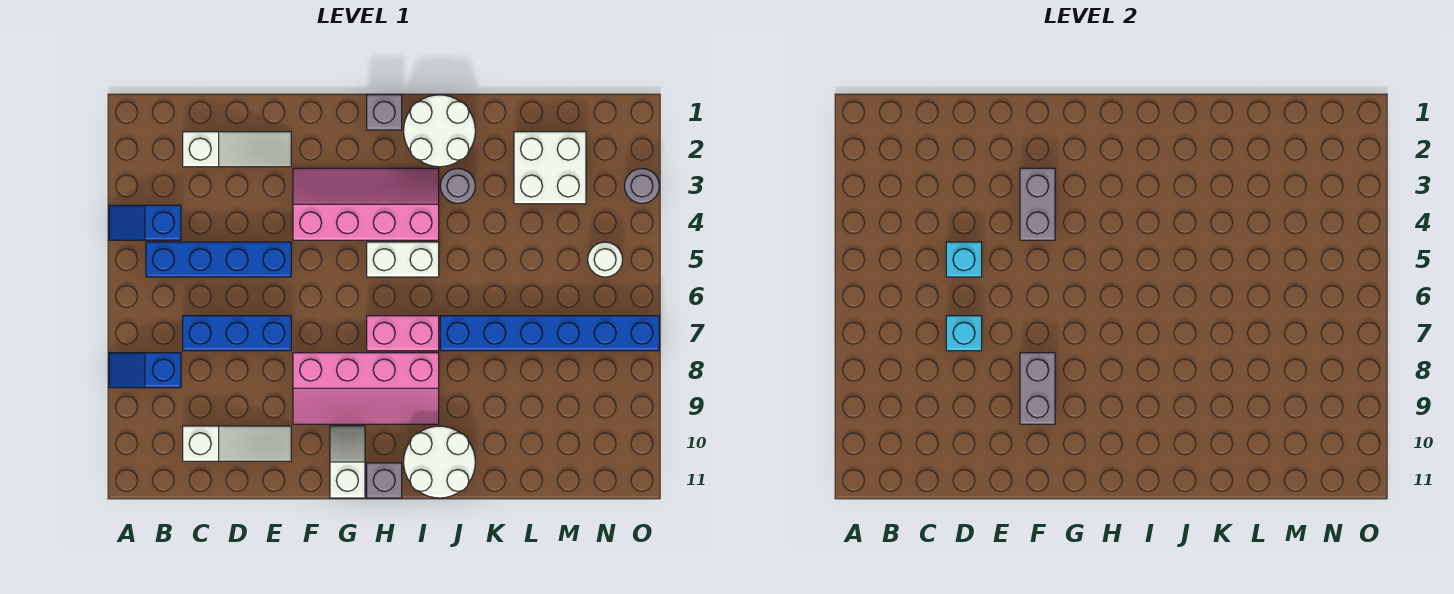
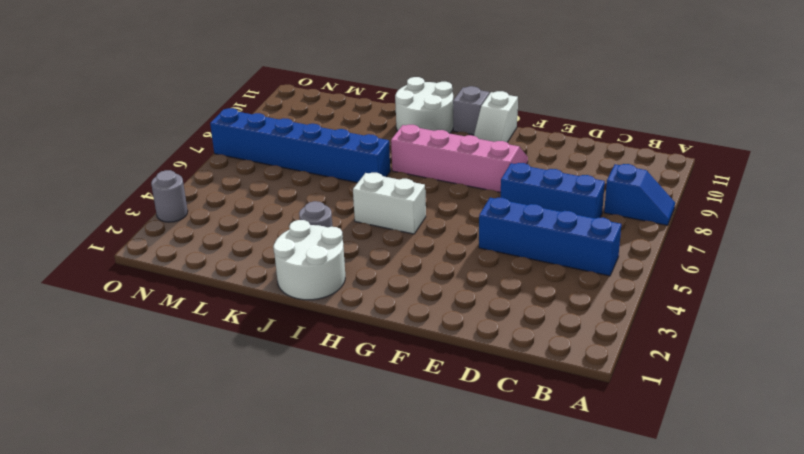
none -> blue 1x2 slope [109,205,181,240]
none -> white 1x3 slope [183,132,291,167]
none -> white 1x3 slope [183,426,291,461]

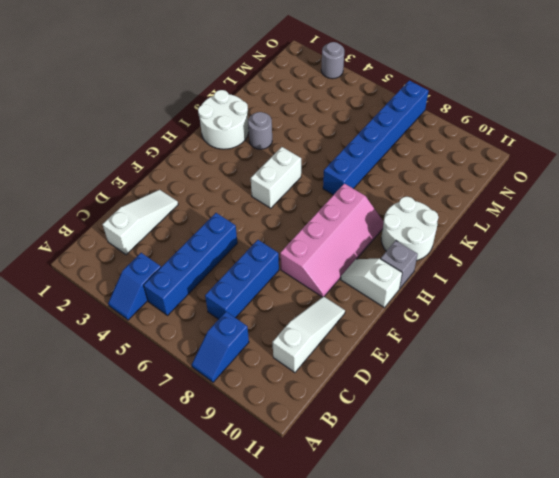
none -> pink 2x4 slope [293,168,439,240]
none -> grey 1x1 brick [367,95,402,130]
none -> pink 1x2 brick [367,316,439,351]

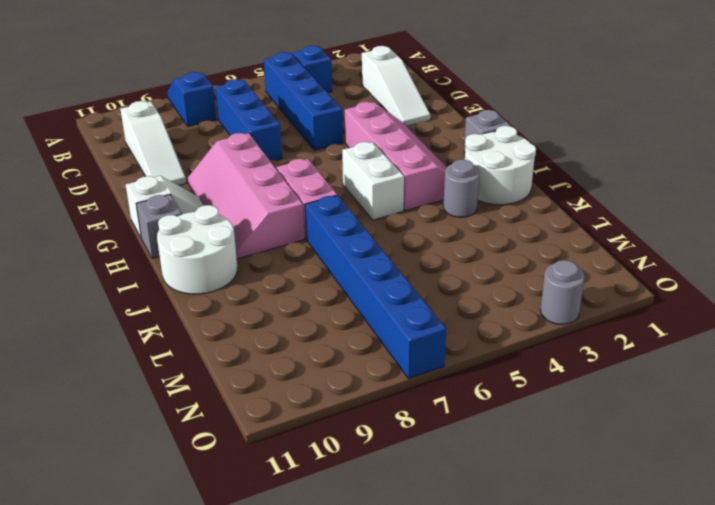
none -> white 2x2 brick [514,132,586,204]
none -> white 1x1 round brick [588,242,623,277]
none -> cyan 1x1 brick [946,242,982,277]

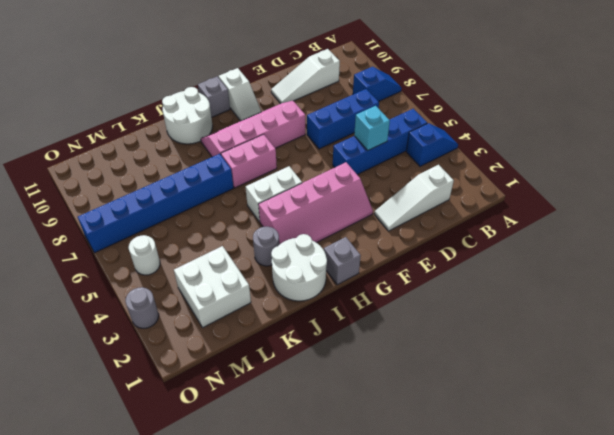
none -> cyan 1x1 brick [946,316,982,351]
none -> grey 1x2 brick [1020,168,1055,240]
none -> grey 1x2 brick [1020,353,1055,424]

